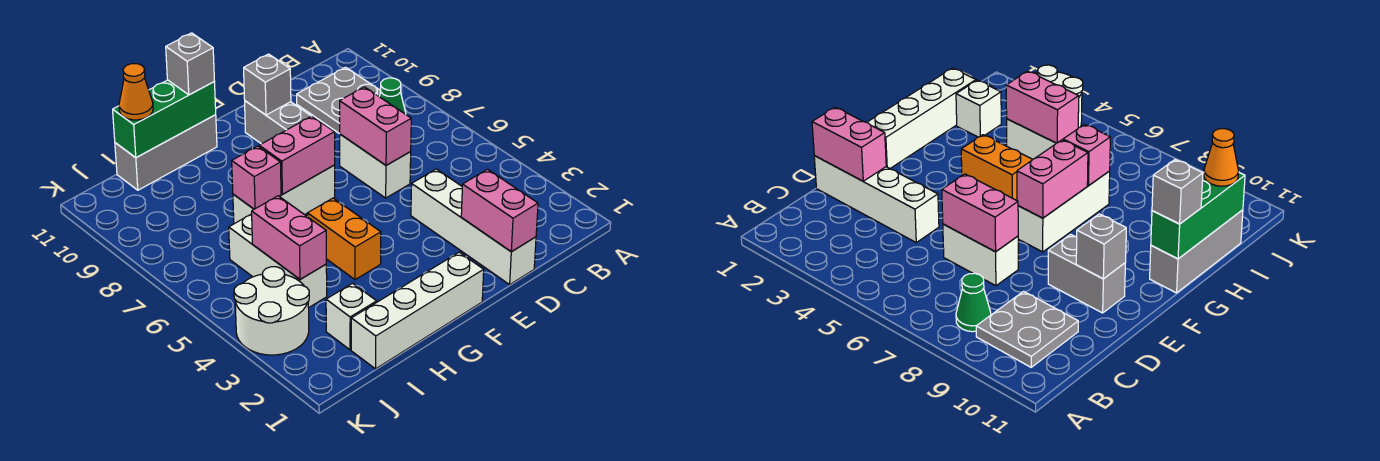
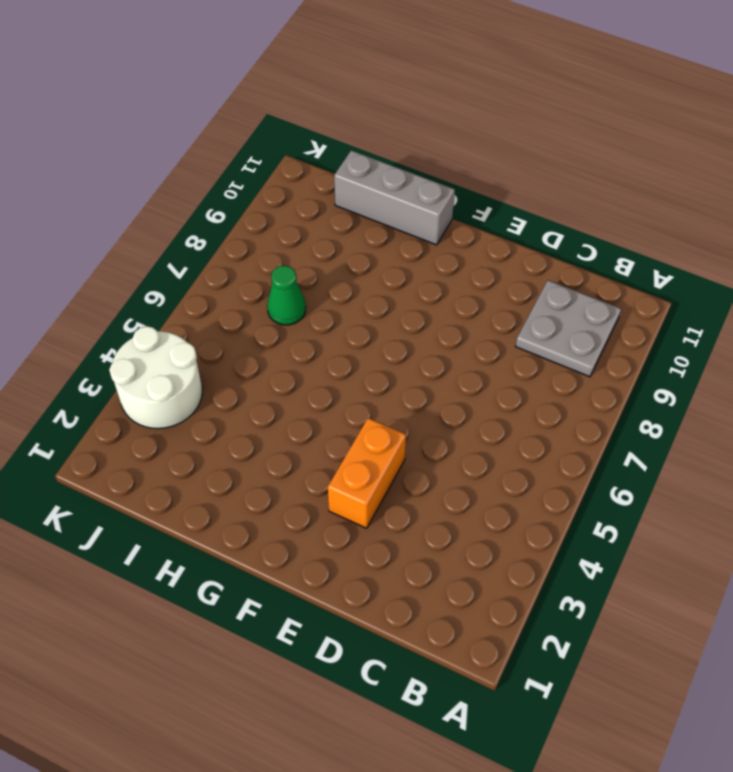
orange 1x2 brick [328,418,406,528] -> orange 1x2 brick moved to [307,198,381,280]
green 1x1 cone [267,265,306,325] -> green 1x1 cone moved to [379,78,406,114]
none -> white 1x4 brick [411,169,536,285]
none -> white 1x2 brick [340,134,411,198]
none -> grey 1x2 brick [245,101,311,144]

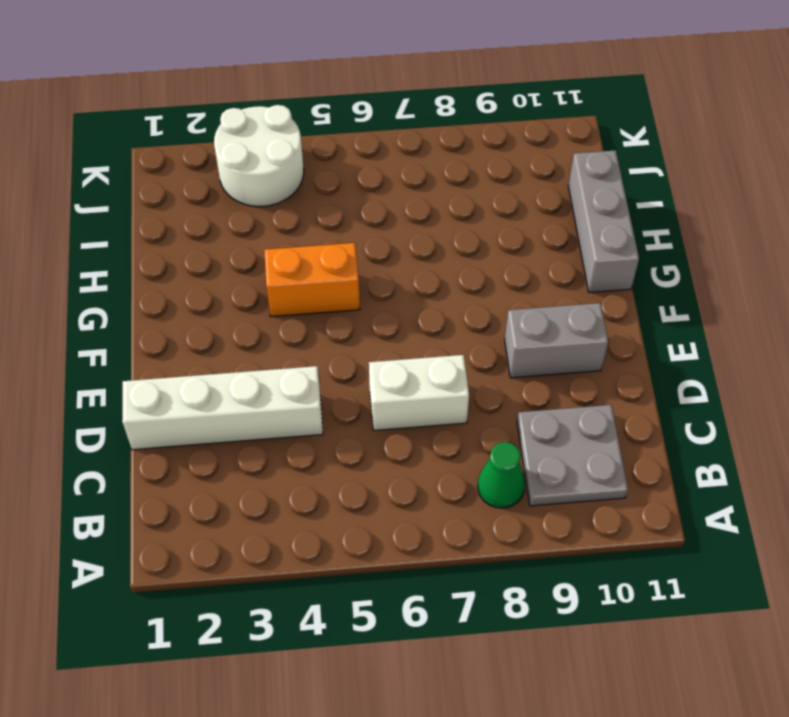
none -> white 1x4 brick [351,252,484,369]
none -> white 1x3 brick [233,165,335,224]
none -> white 1x1 brick [326,283,377,350]

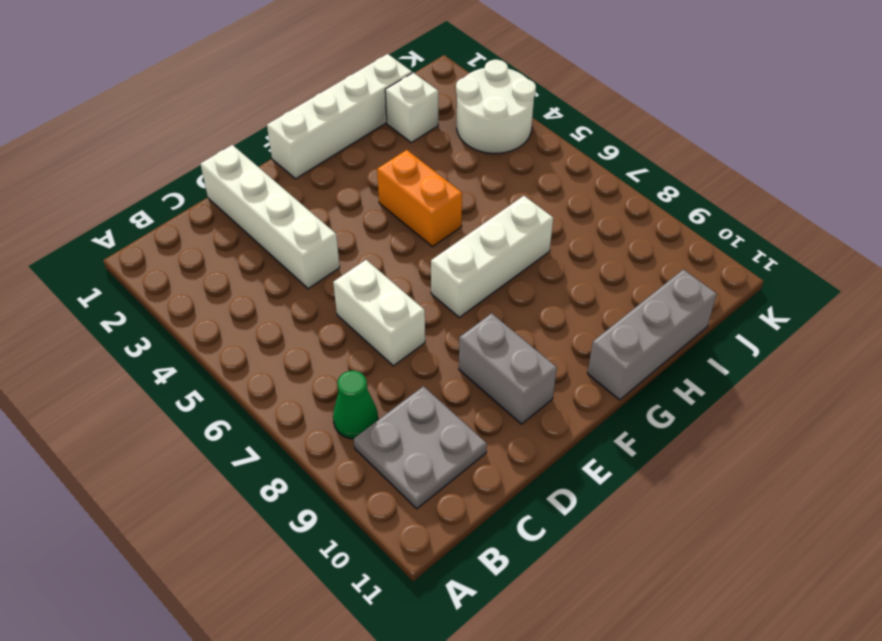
none -> white 1x3 brick [229,214,327,308]
none -> pink 1x2 brick [461,169,538,252]
none -> pink 1x2 brick [340,87,411,165]

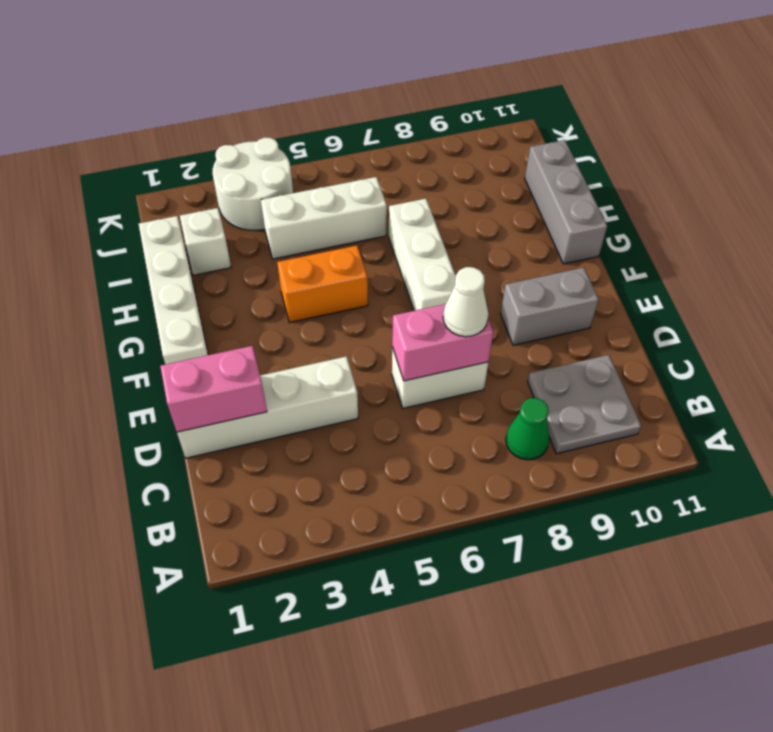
white 1x1 cone [443,267,488,337] -> none
none -> grey 1x1 brick [244,54,291,115]
none -> pink 1x2 brick [259,116,335,194]
none -> green 1x3 brick [113,80,216,158]

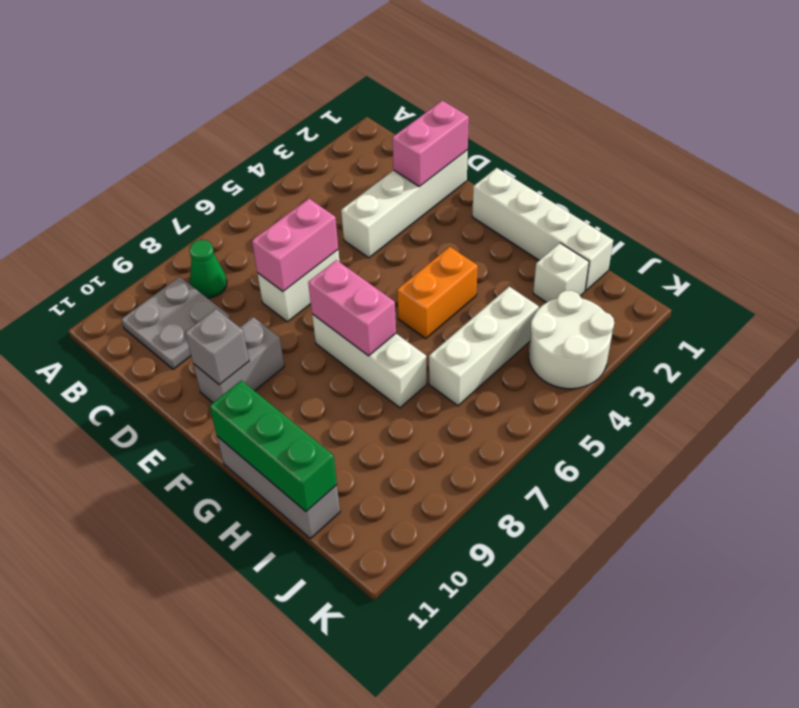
none -> pink 1x1 brick [232,146,281,209]
none -> pink 1x2 brick [252,196,326,279]
none -> grey 1x1 brick [166,33,214,95]

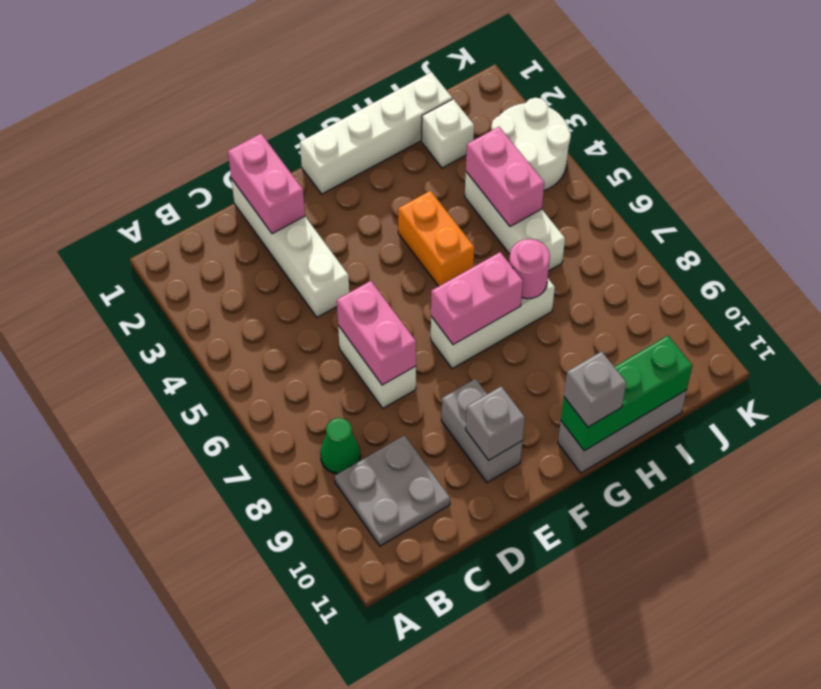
pink 1x1 round brick [509,239,550,299] -> pink 1x1 brick [232,146,281,209]
none -> orange 1x1 cone [119,64,153,120]

